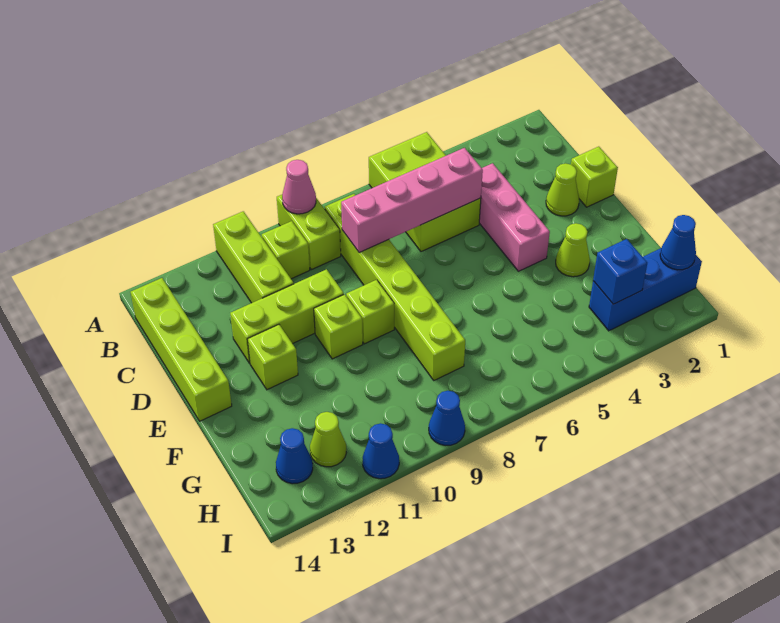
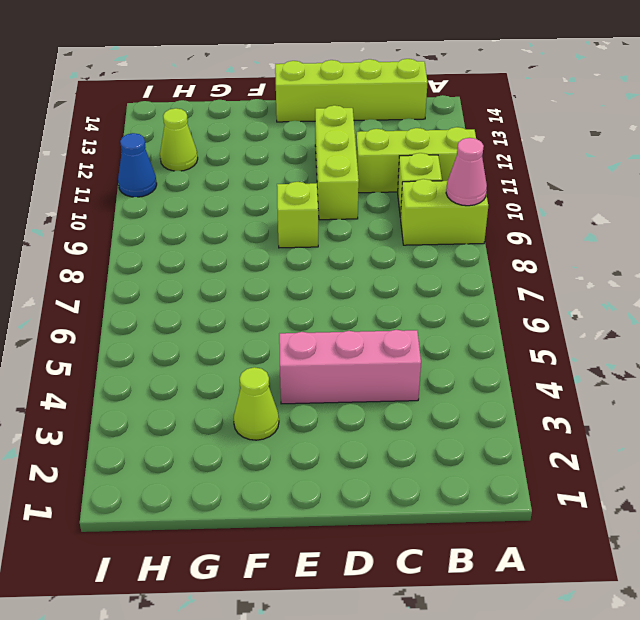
none -> lime 2x3 brick [369,132,481,252]
none -> lime 1x6 brick [325,194,465,380]
none -> lime 1x1 brick [571,147,618,207]

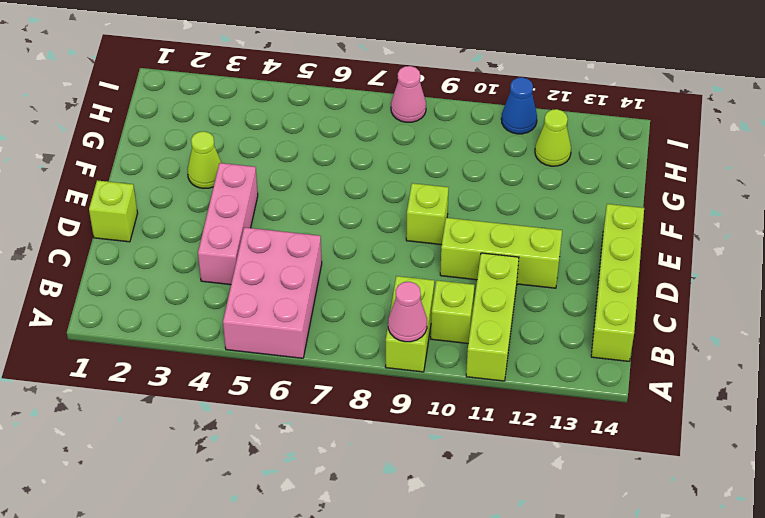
pink 2x3 brick [223,227,322,358] -> lime 2x3 brick [369,132,481,252]
pink 1x1 cone [391,66,426,122] -> none
none -> lime 1x6 brick [325,194,465,380]
none -> lime 1x1 cone [546,163,579,216]
none -> lime 1x1 brick [314,294,363,359]

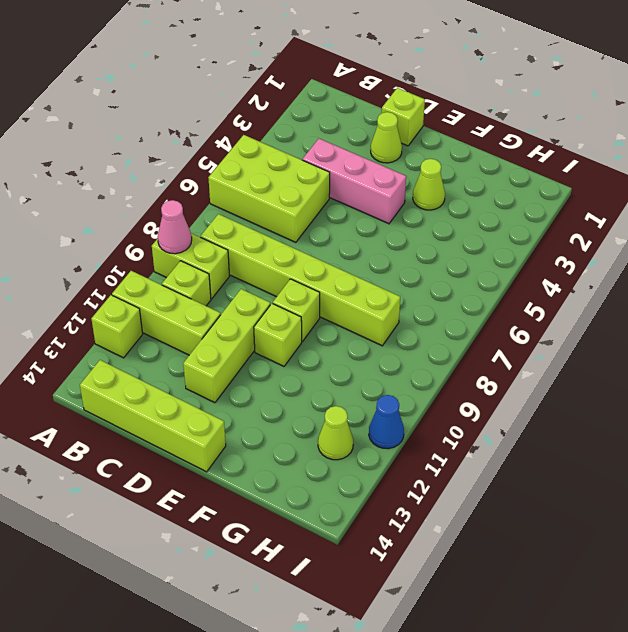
lime 1x1 brick [91,295,143,358] -> lime 1x1 brick moved to [247,325,298,390]
none -> blue 1x3 brick [589,248,702,331]
none -> blue 1x1 cone [276,428,313,484]
none -> blue 1x1 cone [429,391,465,445]

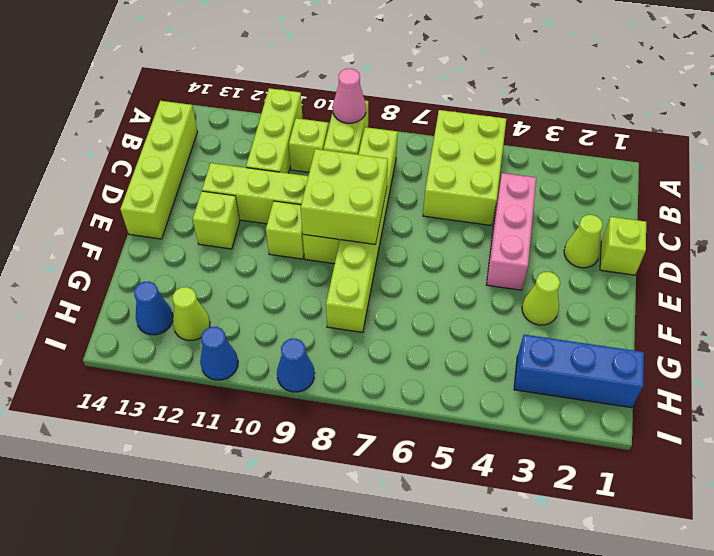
lime 2x2 brick [301,149,388,245] -> none
none -> pink 1x4 brick [341,148,483,253]
none -> blue 1x1 cone [660,215,696,270]
none -> blue 1x1 brick [593,239,647,304]

